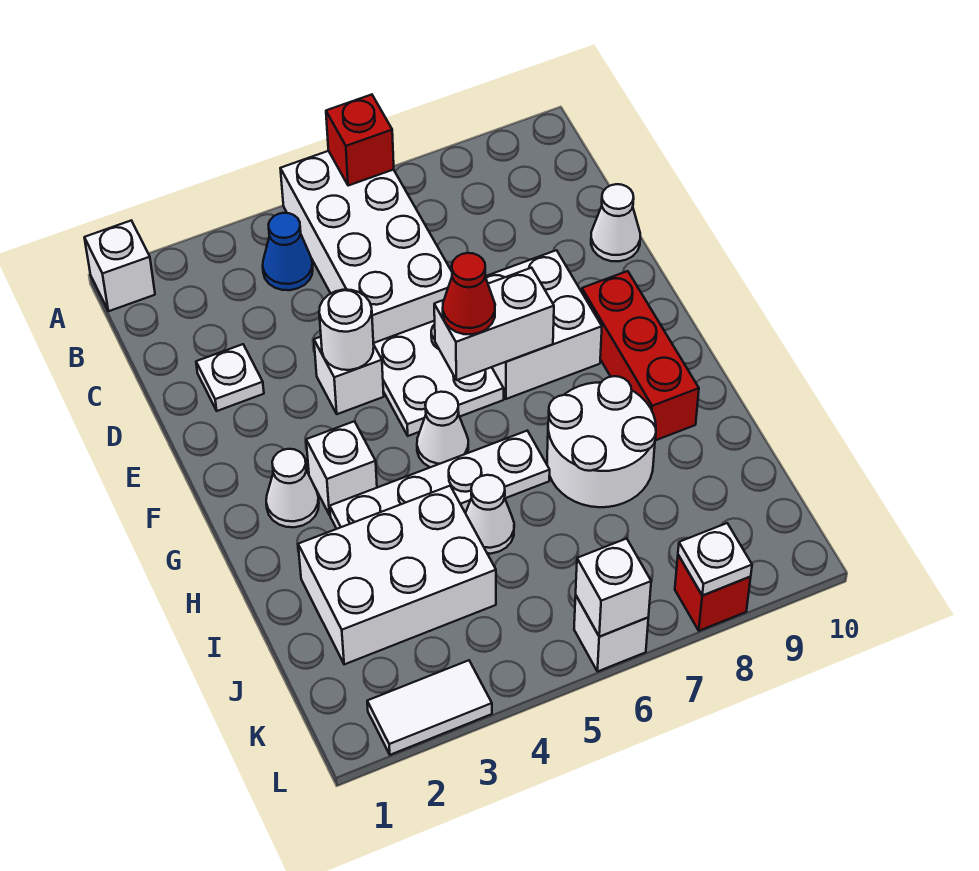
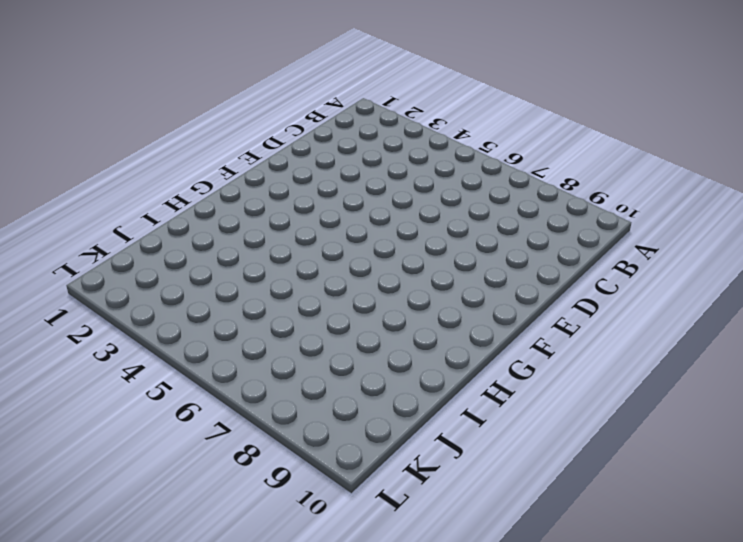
none -> white 1x1 brick [84,221,155,311]
none -> white 2x4 brick [280,151,452,343]
none -> blue 1x1 cone [263,213,313,290]

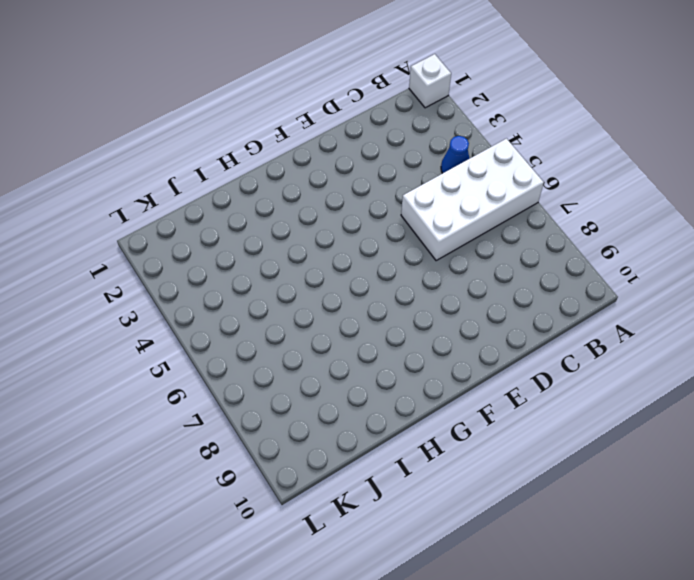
none -> white 1x1 plate [196,344,264,411]
none -> white 1x1 cone [591,184,640,261]
none -> white 1x1 brick [314,337,384,414]

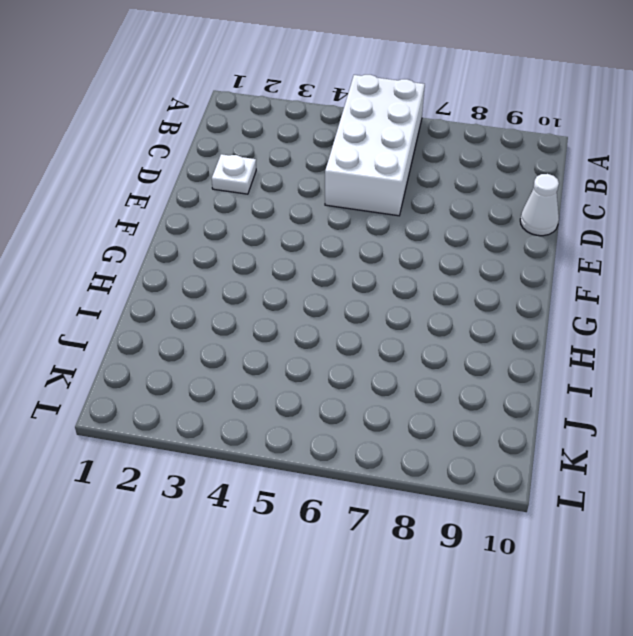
none -> white 1x1 brick [84,221,155,311]
none -> blue 1x1 cone [263,213,313,290]
none -> white 1x1 brick [314,337,384,414]

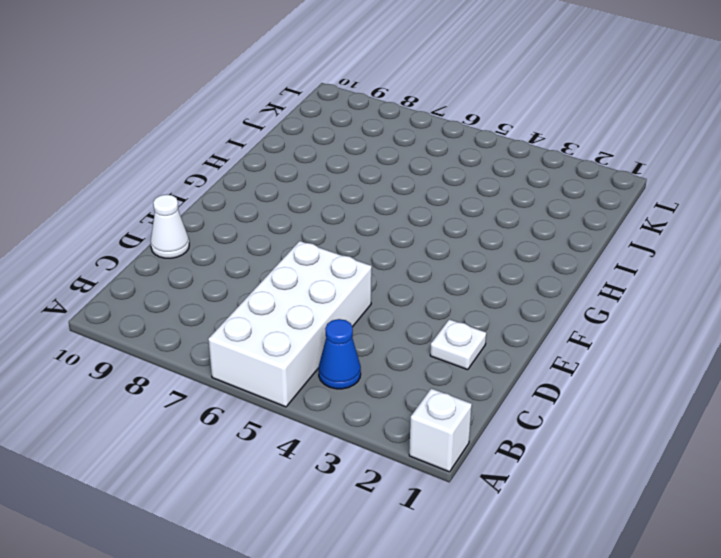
none -> white 1x1 brick [314,337,384,414]
none -> white 2x2 plate [373,321,504,436]
none -> white 2x2 brick [485,250,602,399]

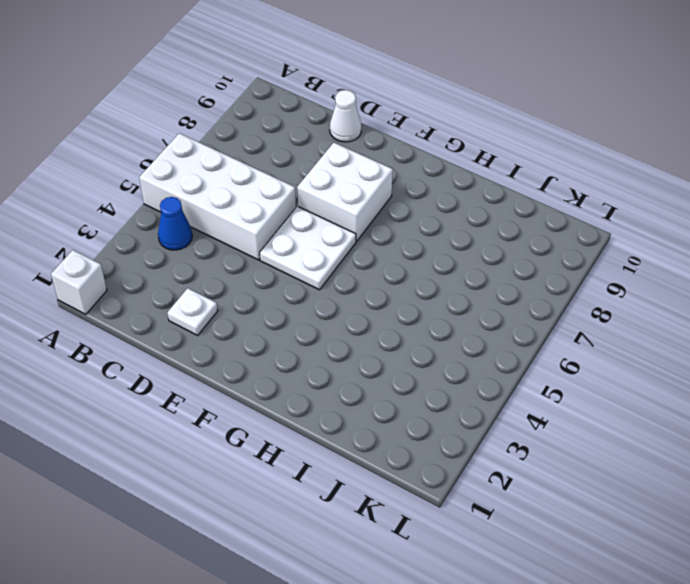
none -> white 1x1 brick [314,337,384,414]
none -> red 1x3 brick [582,271,699,440]
none -> white 1x1 cone [266,449,319,527]

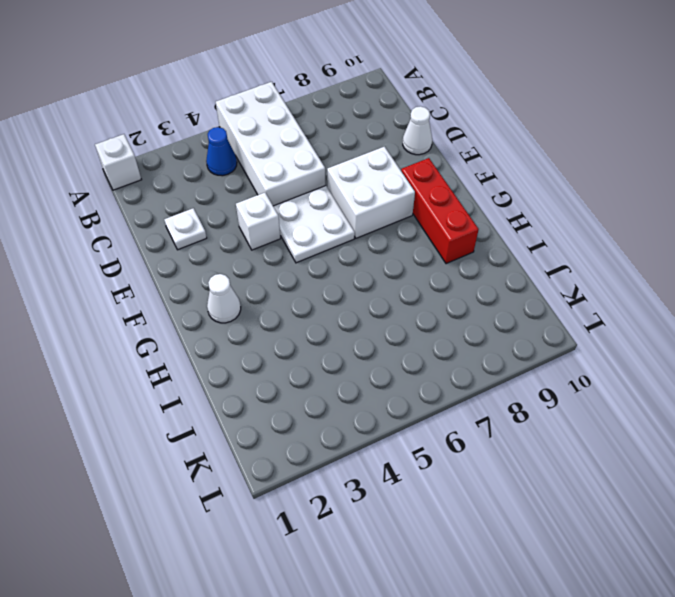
none -> white 1x1 brick [306,421,377,515]
none -> white 1x1 cone [417,392,468,467]
none -> white 1x4 plate [330,431,550,529]

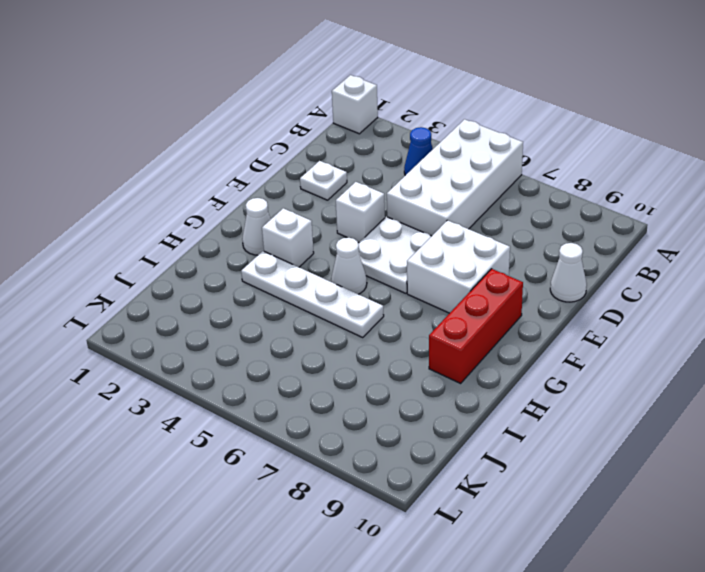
none -> white 2x2 round brick [547,376,656,507]
none -> white 2x3 brick [298,486,496,664]
none -> white 1x1 cone [466,475,514,554]

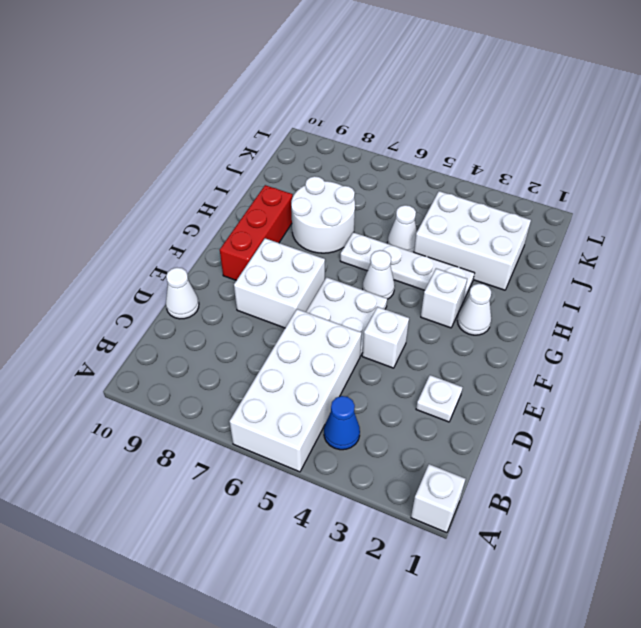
none -> white 1x2 tile [367,660,492,755]
none -> white 1x1 brick [574,596,648,672]
none -> red 1x1 brick [675,555,751,631]

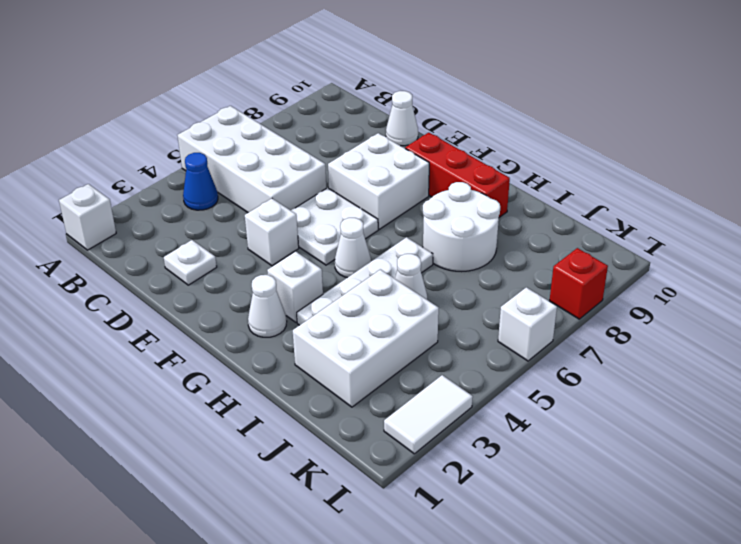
none -> red 1x1 brick [326,95,394,186]
none -> white 1x1 round brick [319,290,374,370]
none -> white 1x2 brick [434,268,554,380]

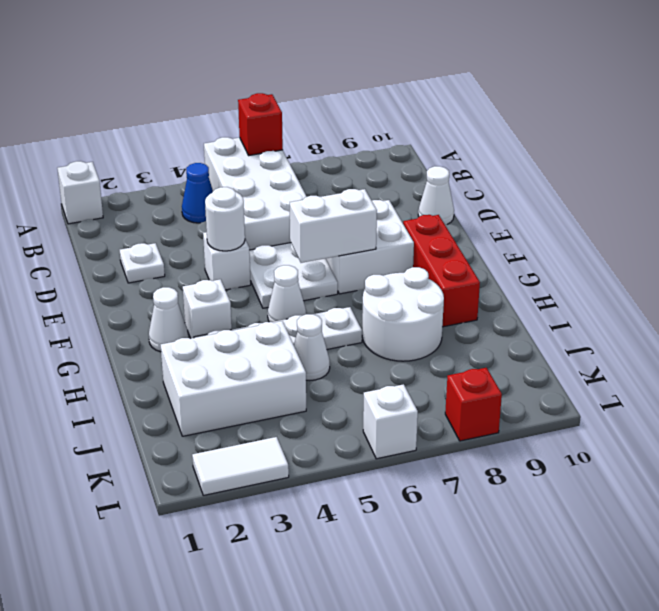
none -> white 1x1 brick [576,539,651,637]
none -> white 1x1 plate [678,523,752,595]
none -> red 1x1 cone [443,253,495,335]

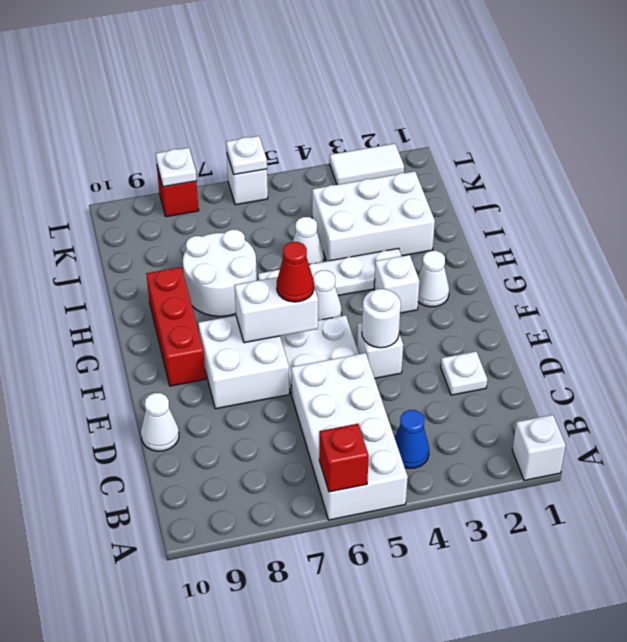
white 1x1 plate [226,136,267,175] -> white 1x1 brick [576,539,651,637]

